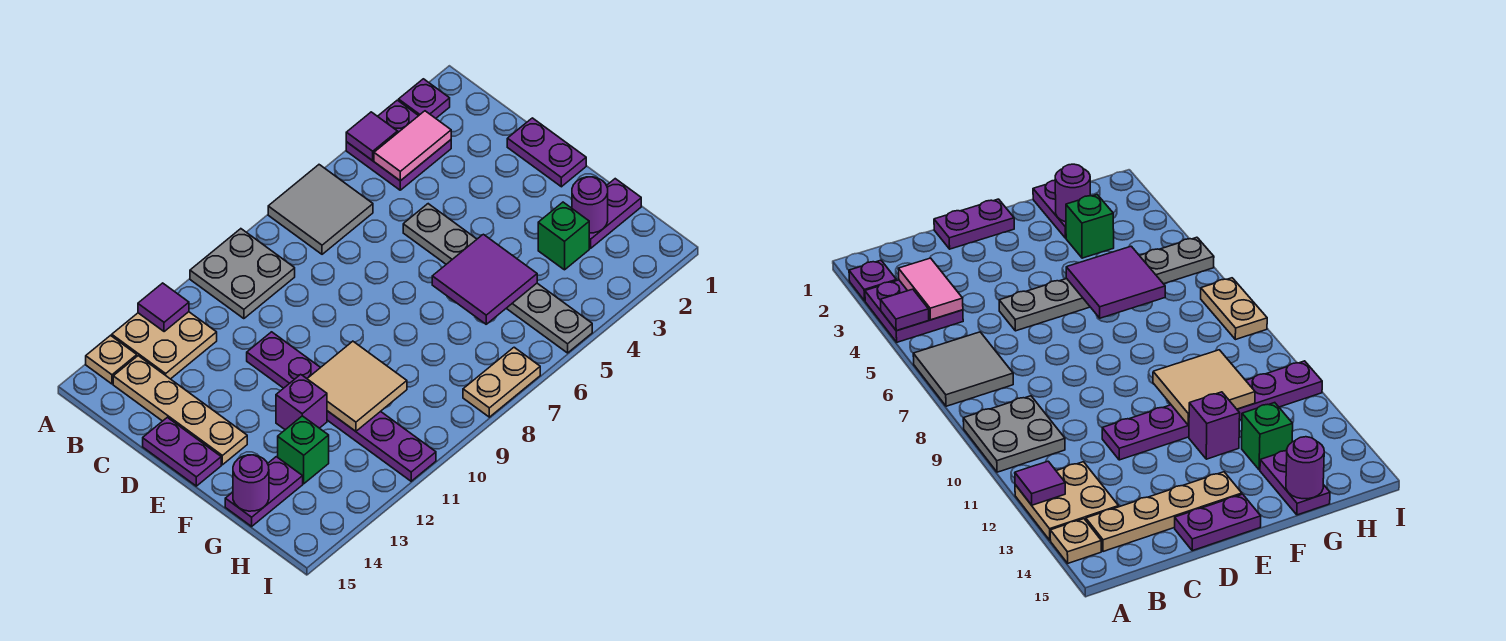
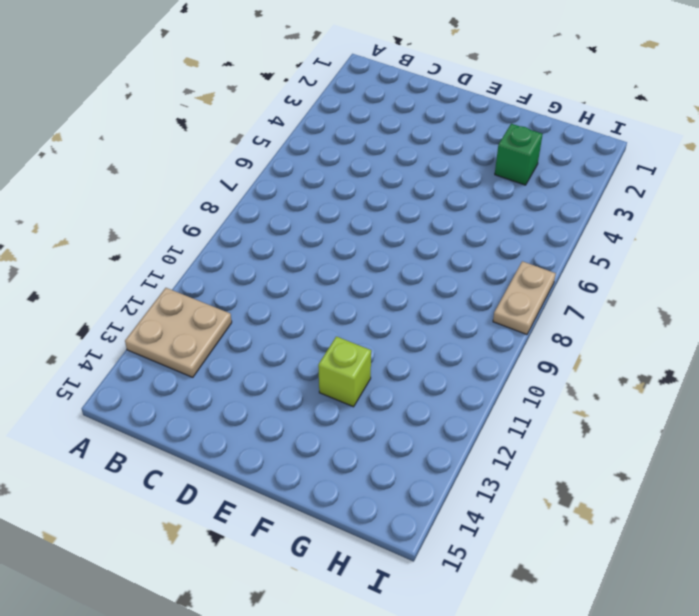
lime 1x1 brick [318,336,371,407] -> purple 1x1 brick [276,374,327,430]
none -> purple 1x1 plate [399,79,450,118]
none -> purple 2x2 plate [346,100,451,190]
none -> grey 2x2 tile [268,165,373,254]

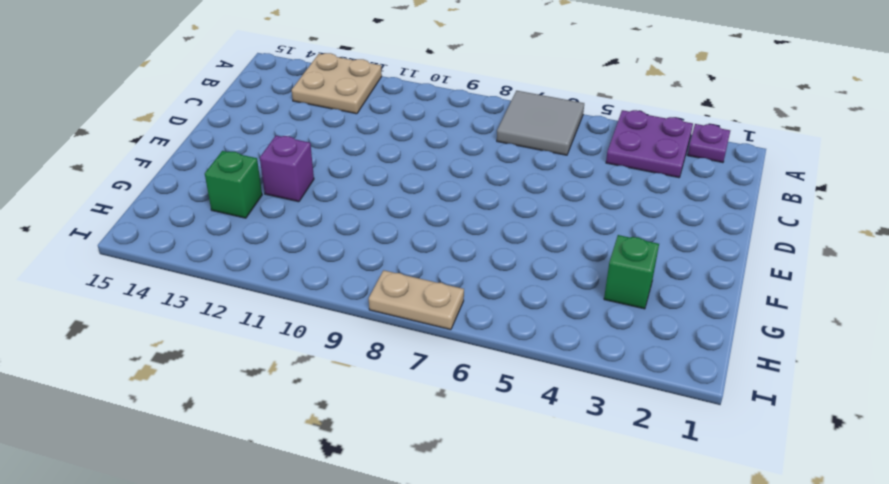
none -> grey 2x2 plate [190,229,295,319]
none -> tan 1x1 plate [86,336,137,384]
none -> tan 1x4 plate [113,356,247,465]

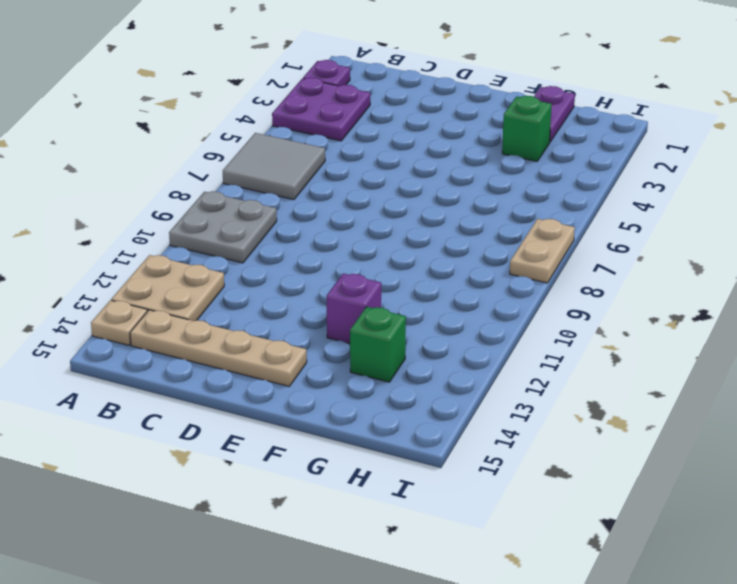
none -> purple 1x2 plate [507,118,586,187]
none -> grey 1x6 plate [403,204,592,353]
none -> purple 1x6 plate [247,332,436,481]

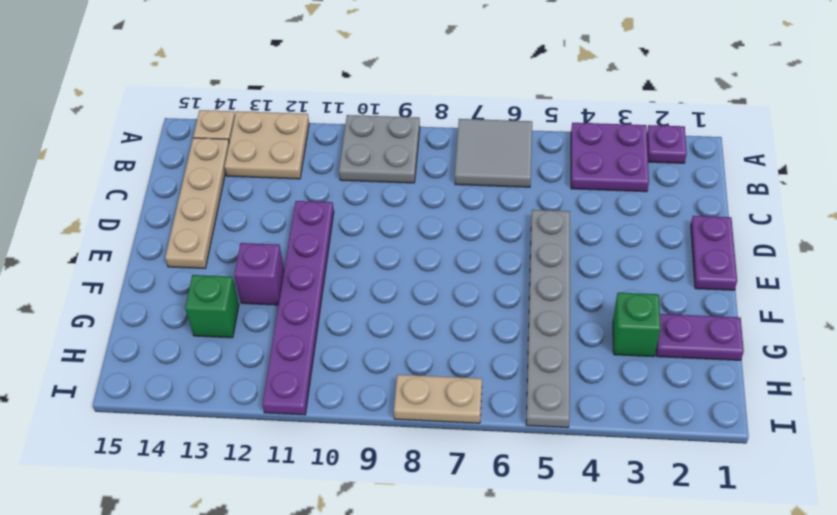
none -> purple 1x2 plate [143,417,221,486]
none -> purple 1x2 plate [225,457,303,526]
none -> purple 1x1 tile [346,112,398,161]

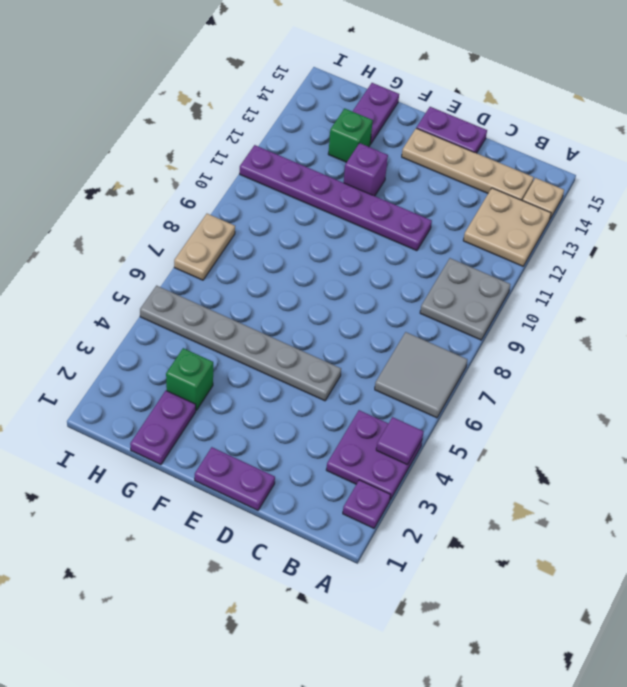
none -> purple 1x1 tile [138,283,189,332]
none -> pink 1x2 tile [374,111,451,181]
none -> purple 2x2 tile [432,234,537,324]

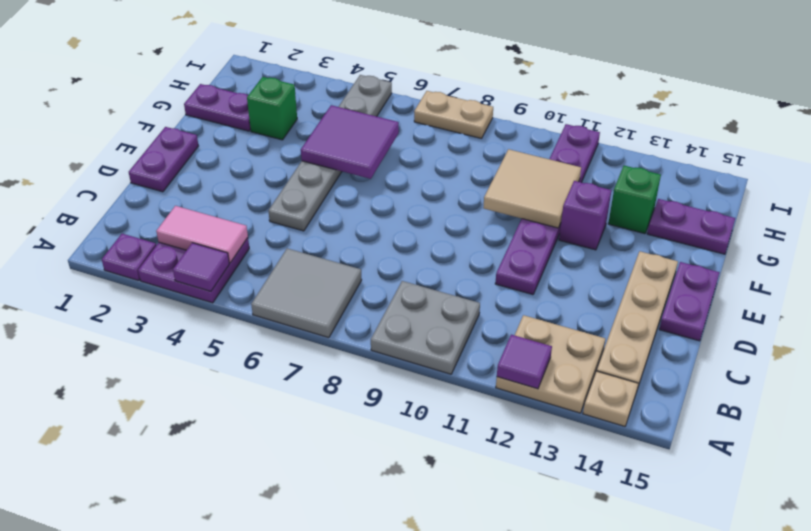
none -> purple 1x1 round brick [572,177,608,233]
none -> purple 1x1 round brick [233,455,269,511]

